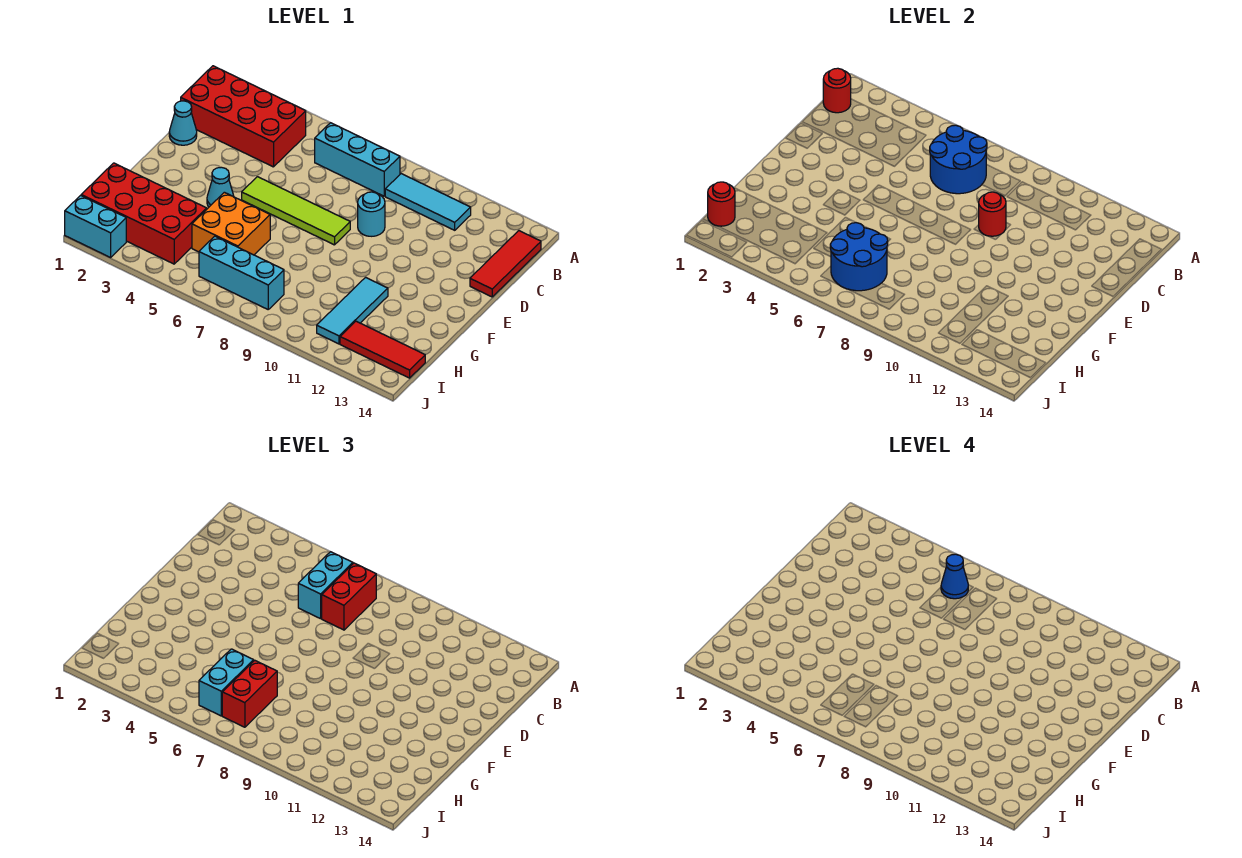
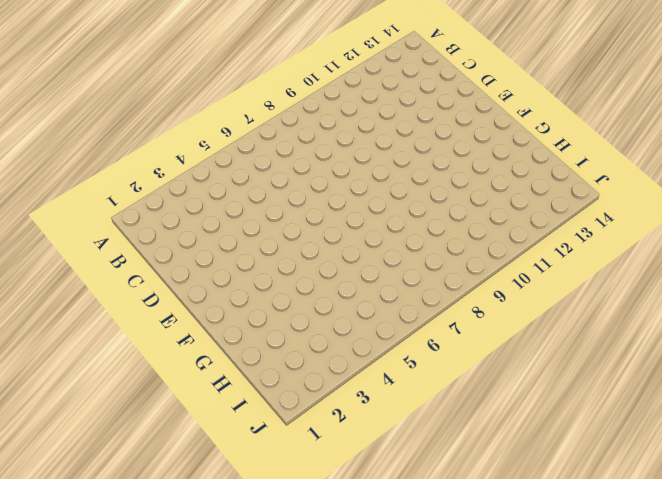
none -> red 2x4 brick [181,66,306,167]
none -> cyan 1x3 brick [315,123,400,196]
none -> cyan 1x3 tile [385,174,471,230]

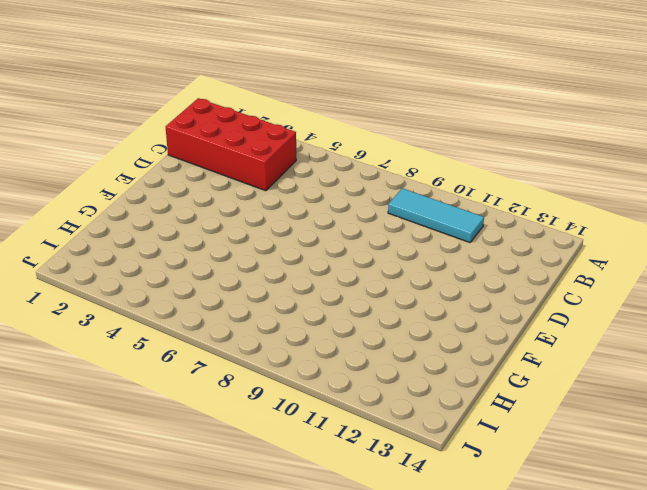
none -> cyan 1x3 brick [315,123,400,196]
none -> red 1x3 tile [470,231,541,297]
none -> cyan 1x1 cone [169,101,197,145]

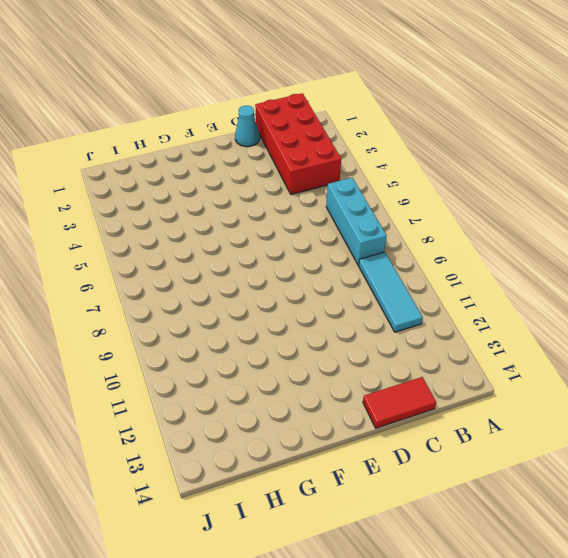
red 1x2 tile [363,377,436,428] -> red 1x3 tile [470,231,541,297]
none -> cyan 1x1 round brick [358,192,385,236]
none -> lime 1x4 tile [242,177,350,245]
none -> cyan 1x1 cone [207,167,234,207]

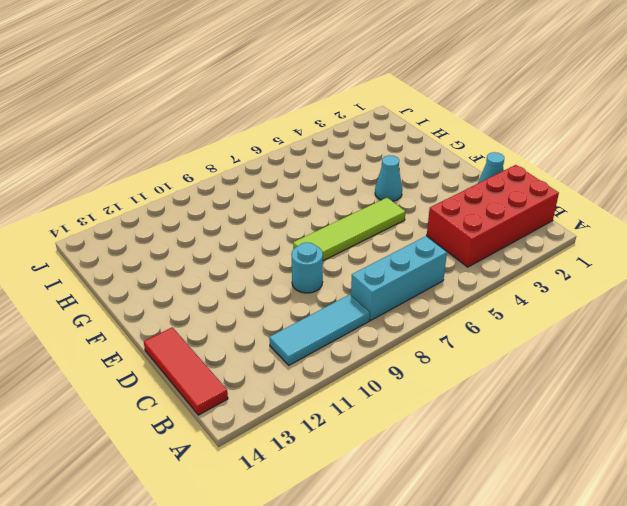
none -> orange 2x2 brick [192,192,270,255]
none -> cyan 1x3 tile [317,277,388,344]
none -> red 2x4 brick [81,163,207,264]

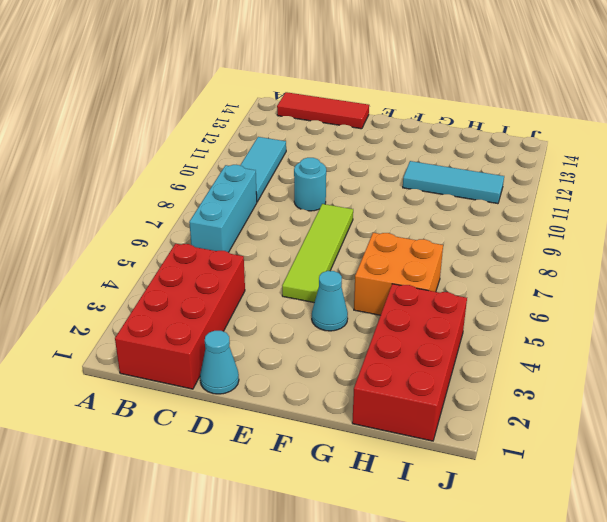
none -> cyan 1x3 brick [199,236,284,309]
none -> red 1x3 tile [340,321,425,378]
none -> cyan 1x2 brick [65,195,126,257]

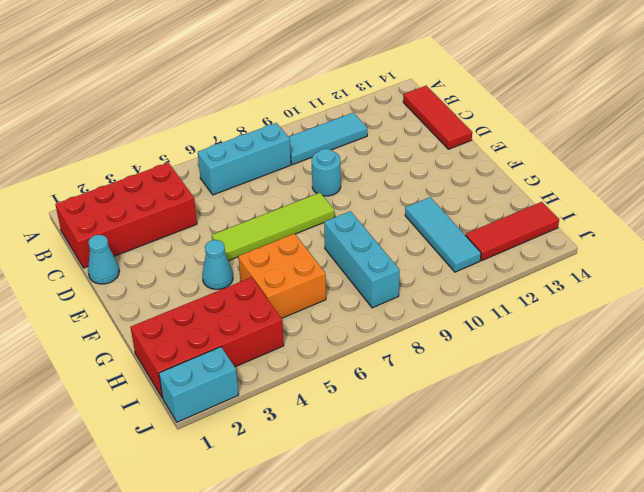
cyan 1x3 brick [324,211,400,308] -> cyan 1x3 brick turned to [199,236,284,309]
none -> red 1x1 round brick [823,68,851,113]
none -> blue 2x2 round brick [930,125,987,194]
none -> red 1x1 round brick [979,192,1006,236]

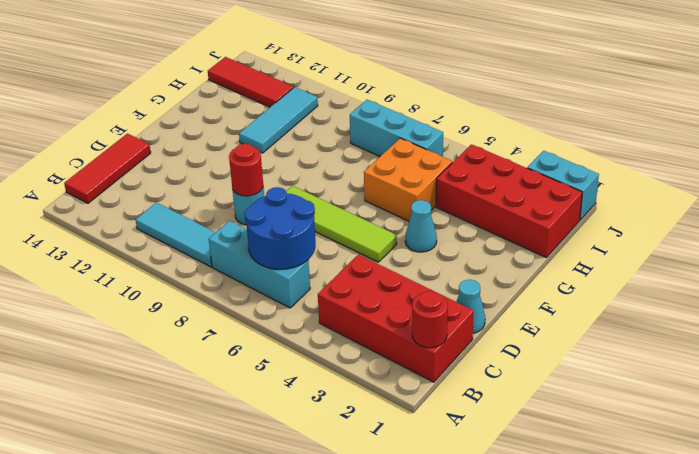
none -> blue 2x2 round brick [830,223,888,291]
none -> red 1x1 round brick [708,182,735,226]
none -> cyan 1x2 brick [298,552,353,619]

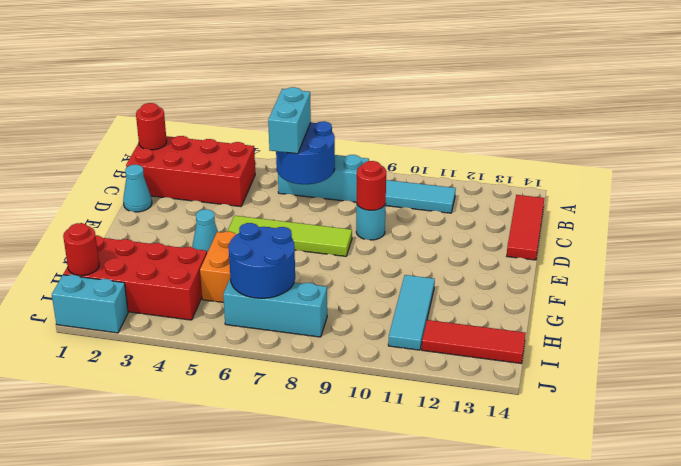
none -> red 1x2 brick [322,563,376,630]
none -> cyan 1x2 brick [199,649,254,716]
none -> red 1x2 brick [222,661,277,727]

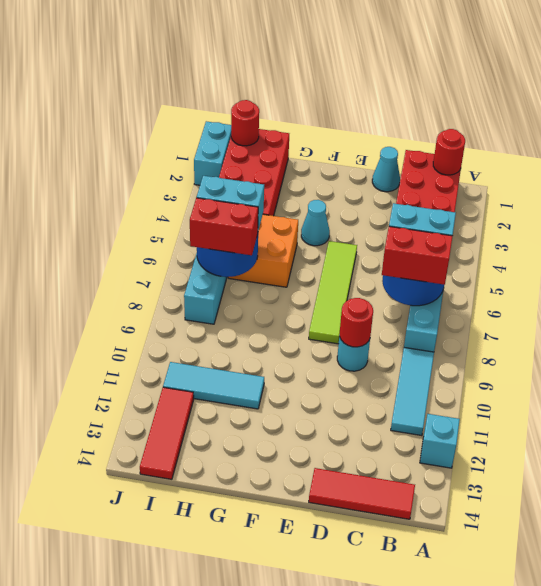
cyan 1x1 brick [420,414,460,468] -> none
none -> blue 1x1 cone [941,554,968,599]

